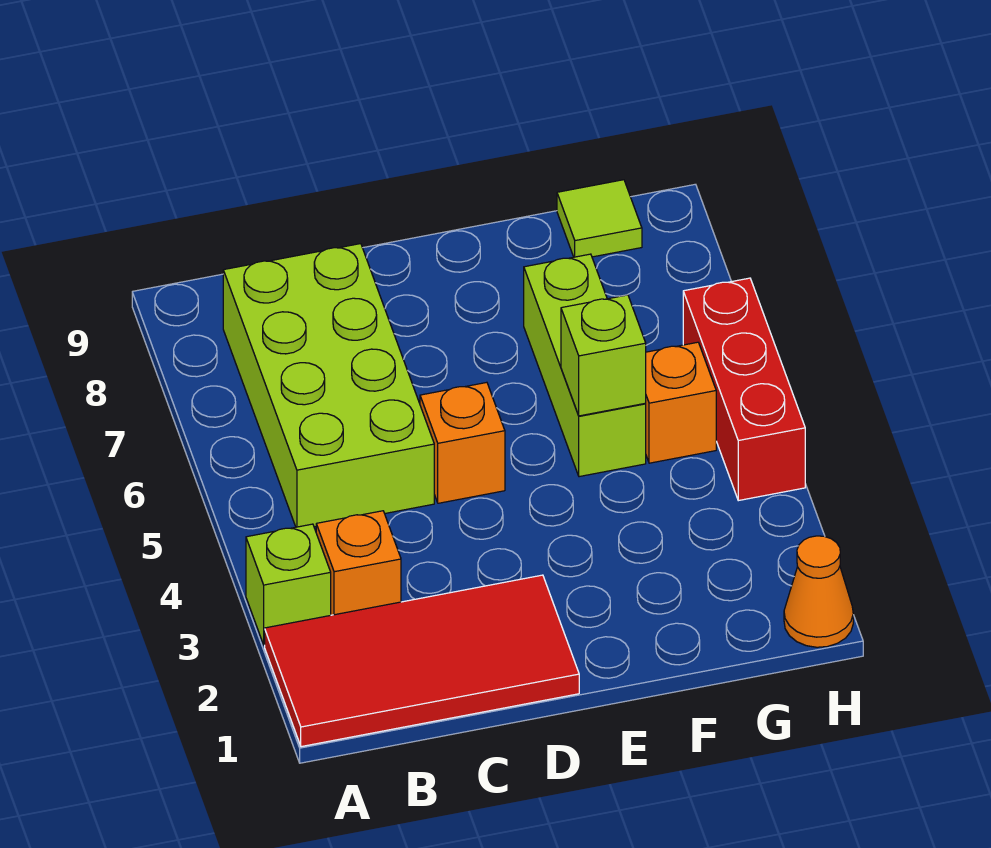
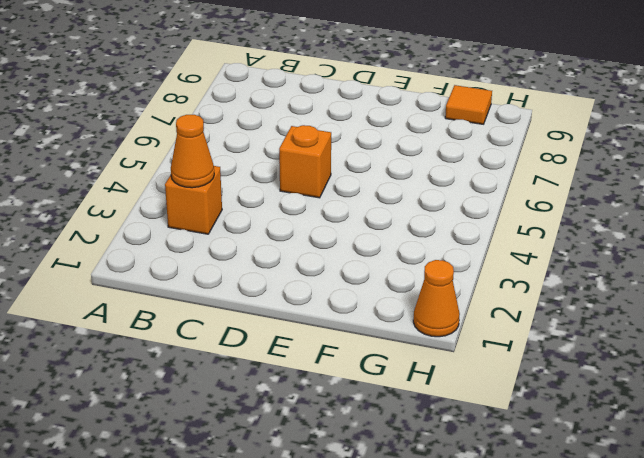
orange 1x1 cone [171,115,214,188] -> none
orange 1x1 tile [445,85,492,124] -> lime 1x1 tile [557,180,642,257]
none -> red 2x4 tile [265,575,579,747]
none -> lime 1x1 brick [246,524,331,645]

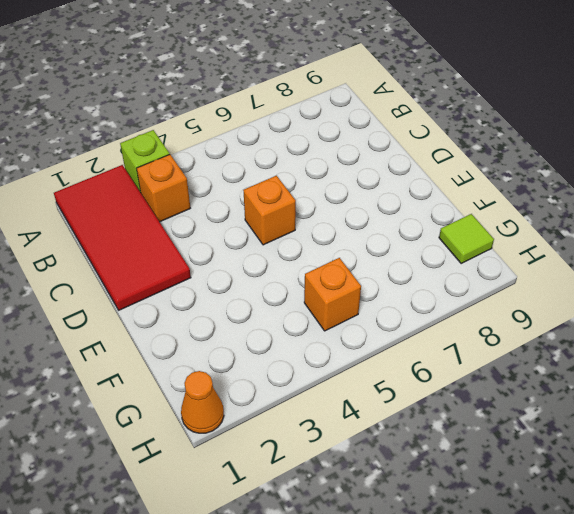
none -> lime 2x4 brick [223,244,434,527]
none -> lime 1x3 brick [524,254,646,477]

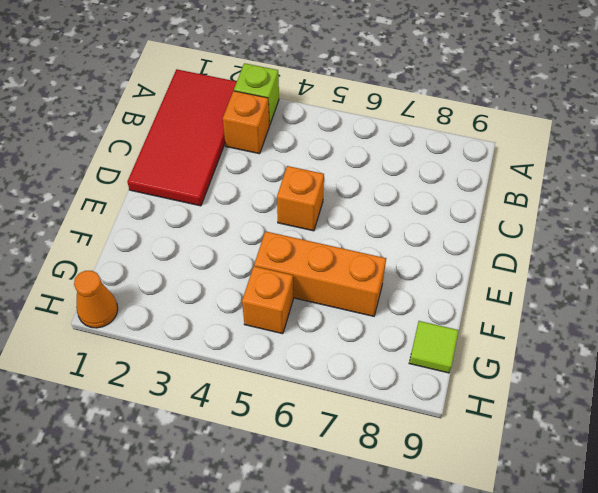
orange 1x3 brick [254,231,386,316] -> lime 1x3 brick [524,254,646,477]
none -> lime 2x4 brick [223,244,434,527]
none -> red 1x3 brick [683,278,805,501]

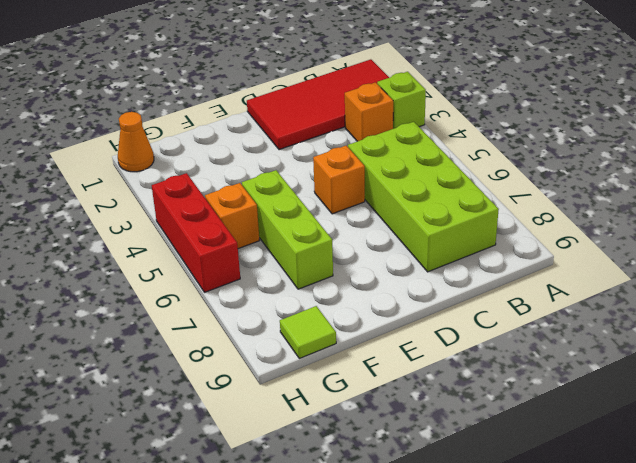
none -> lime 1x1 brick [561,295,646,416]

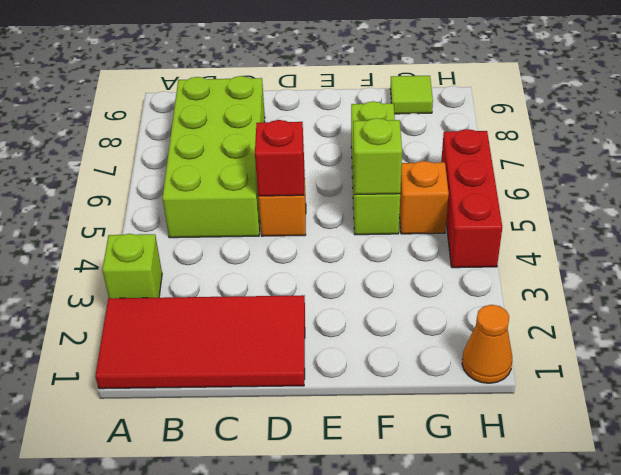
red 1x1 brick [255,120,304,196] -> none
none -> orange 1x1 brick [316,511,401,615]

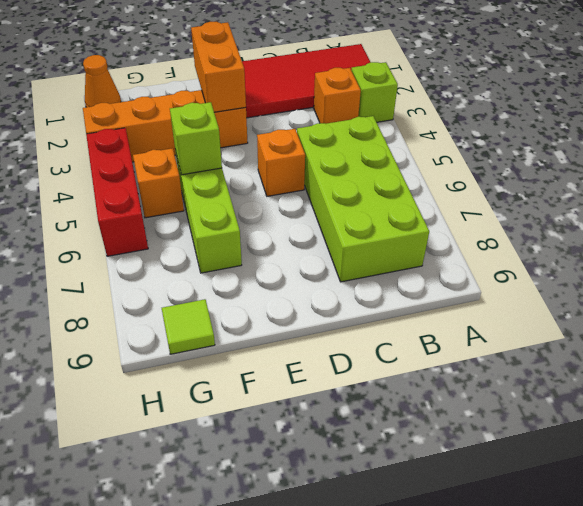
orange 1x2 brick [191,22,246,112] -> none
orange 1x4 brick [83,90,248,162] -> none

